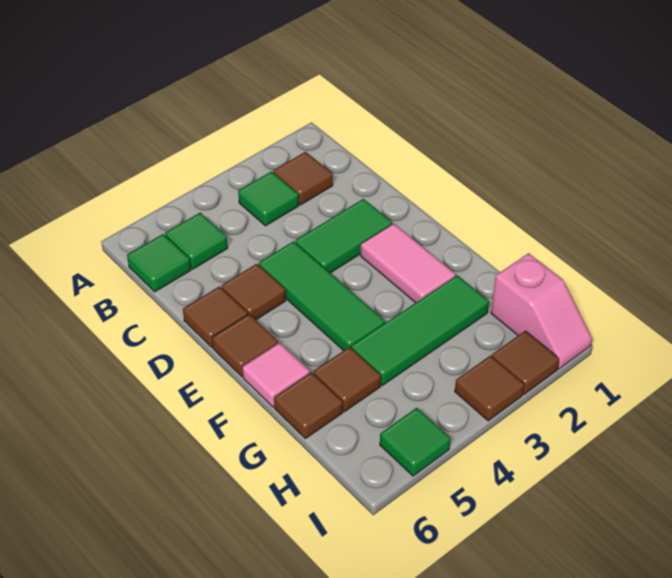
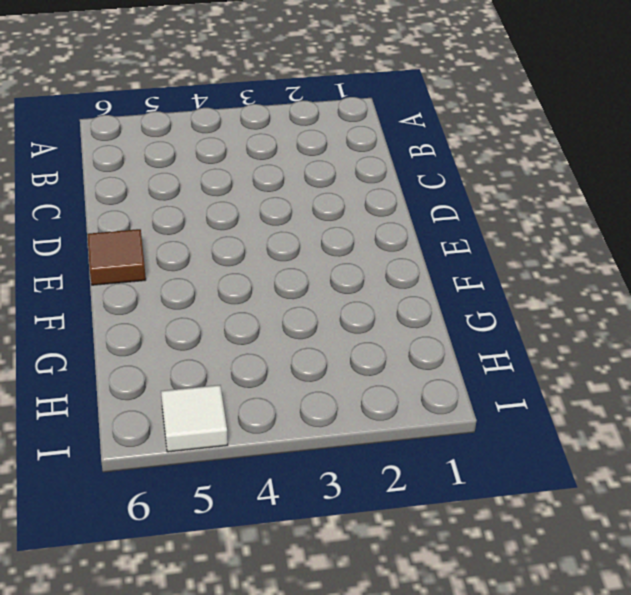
white 1x1 tile [161,385,228,452] -> green 1x1 tile [380,408,451,476]
none -> brown 1x1 tile [273,152,333,205]
none -> green 1x1 tile [238,171,299,226]
none -> green 1x1 tile [165,213,228,269]

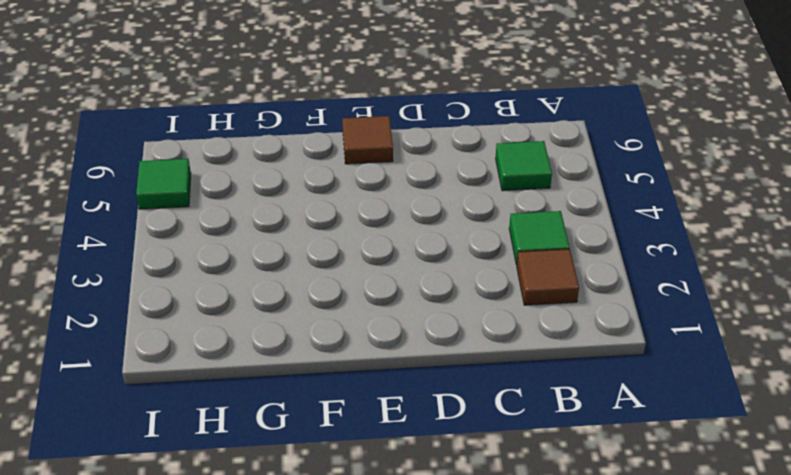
none -> green 1x1 tile [127,234,191,292]
none -> green 1x2 tile [295,199,392,273]
none -> green 1x3 tile [259,241,385,351]

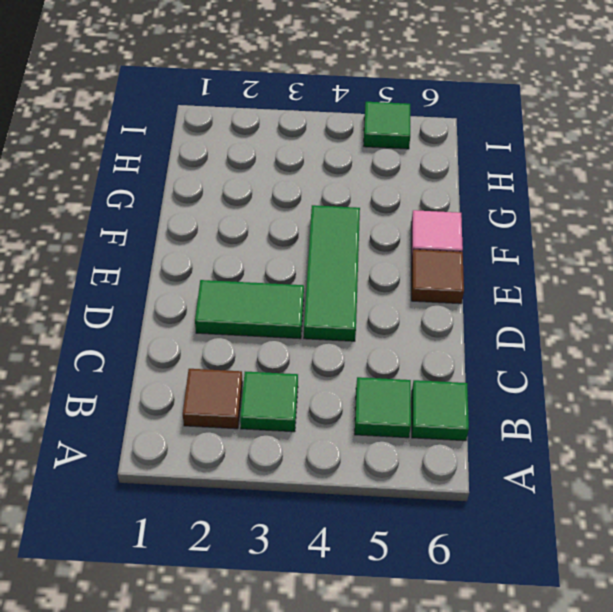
none -> brown 1x1 tile [221,264,286,320]
none -> brown 1x1 tile [183,286,248,347]
none -> pink 1x2 tile [361,223,456,303]

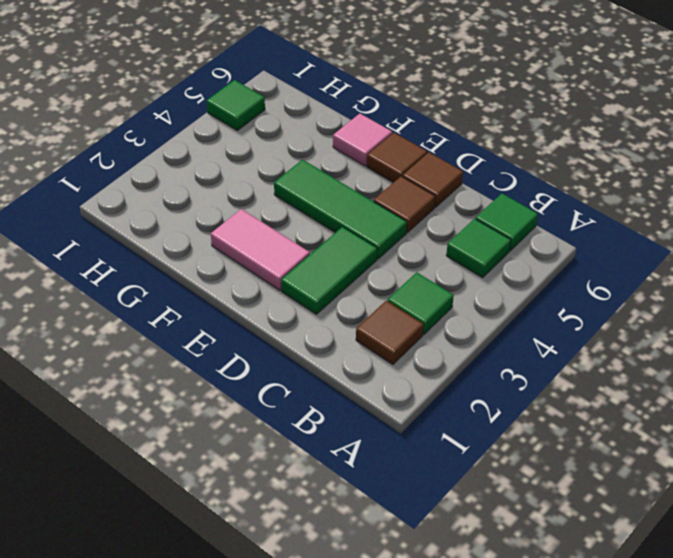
none -> green 1x3 tile [351,275,489,385]
none -> brown 1x1 tile [313,347,381,412]
none -> brown 1x1 tile [274,372,343,439]

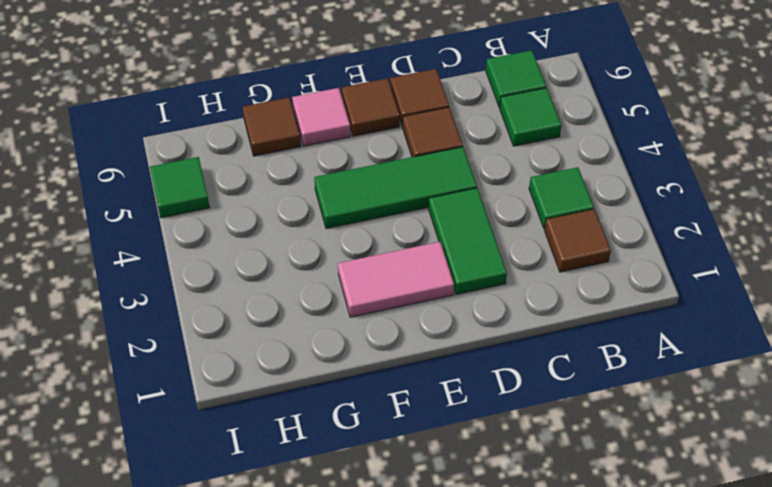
none -> green 1x3 tile [351,275,489,385]
none -> brown 1x1 tile [313,347,381,412]
none -> pink 1x2 slope [491,253,592,369]

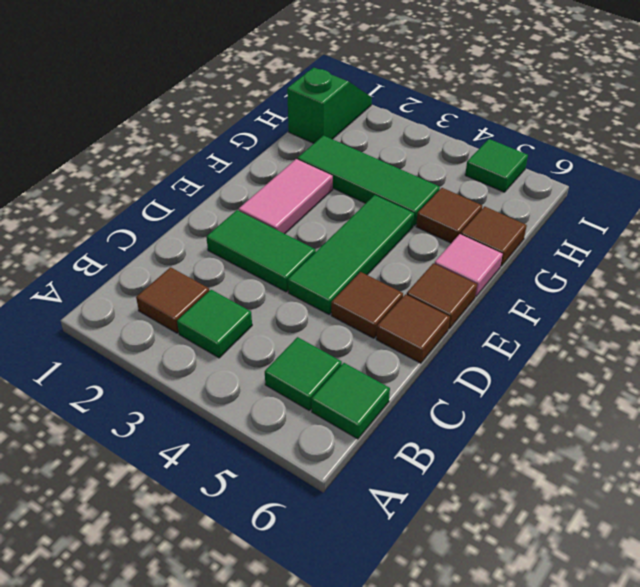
green 1x2 slope [287,67,372,143] -> pink 1x2 slope [491,253,592,369]
none -> brown 1x1 tile [492,331,559,394]
none -> brown 1x1 tile [455,356,524,421]

